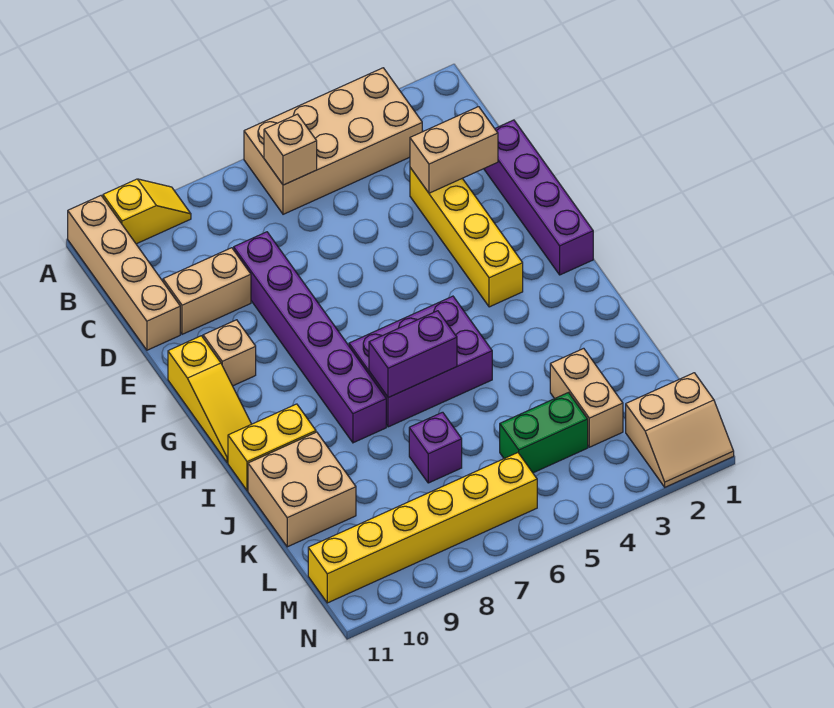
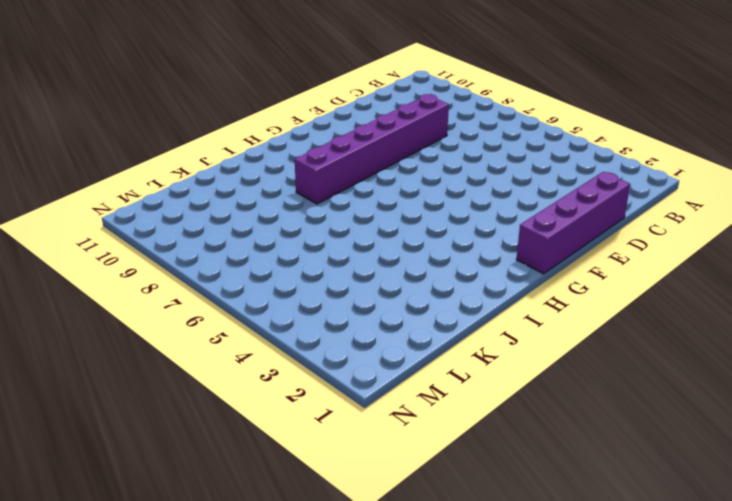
none -> tan 2x4 brick [244,68,422,214]
none -> yellow 1x2 slope [103,179,191,244]
none -> tan 1x4 brick [68,196,180,350]

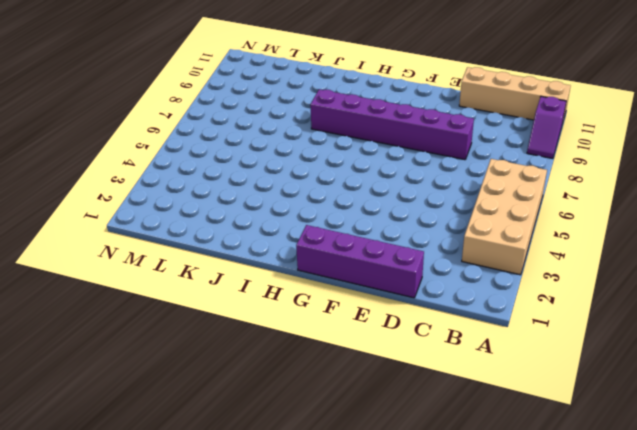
purple 1x2 slope [527,96,566,159] -> yellow 1x2 slope [103,179,191,244]
none -> yellow 1x4 brick [410,168,523,307]
none -> tan 1x2 brick [163,248,251,334]
none -> tan 1x1 brick [203,320,256,386]

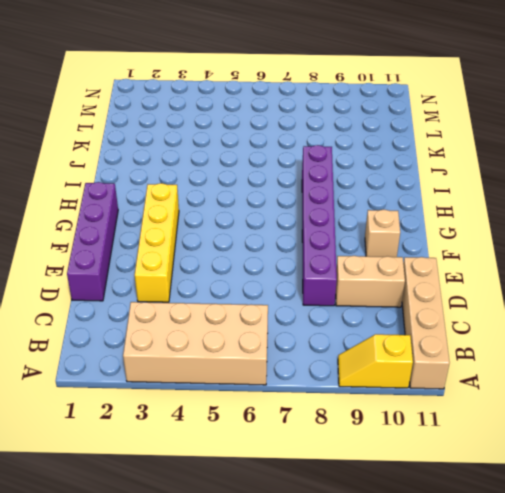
none -> yellow 1x3 slope [168,336,251,463]
none -> purple 2x3 brick [349,296,492,427]
none -> yellow 1x2 brick [228,404,316,491]

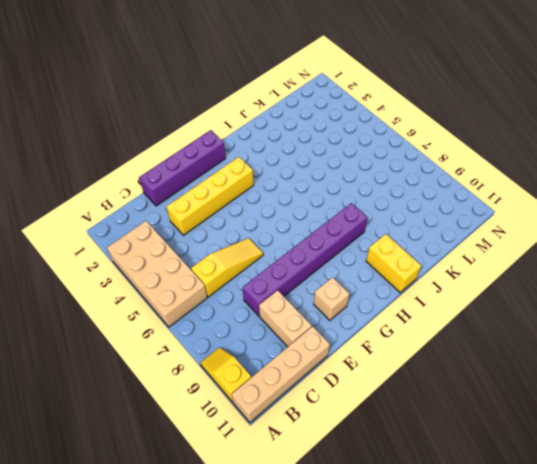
yellow 1x3 slope [191,238,263,297] -> yellow 1x3 slope moved to [168,336,251,463]
none -> purple 2x3 brick [349,296,492,427]
none -> tan 2x2 brick [248,432,356,547]
none -> tan 1x2 brick [550,348,623,447]

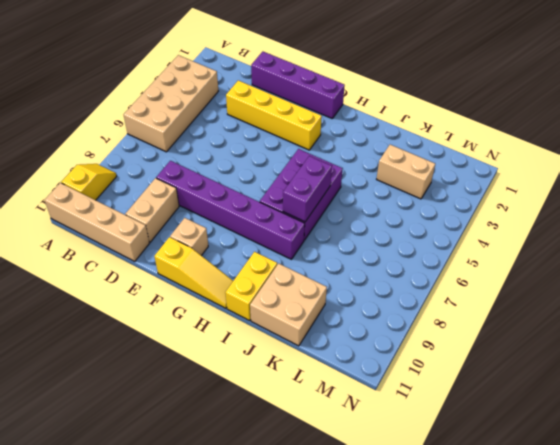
none -> purple 1x1 brick [409,412,462,483]
none -> green 1x2 brick [500,393,588,473]
none -> tan 2x2 slope [626,373,734,487]

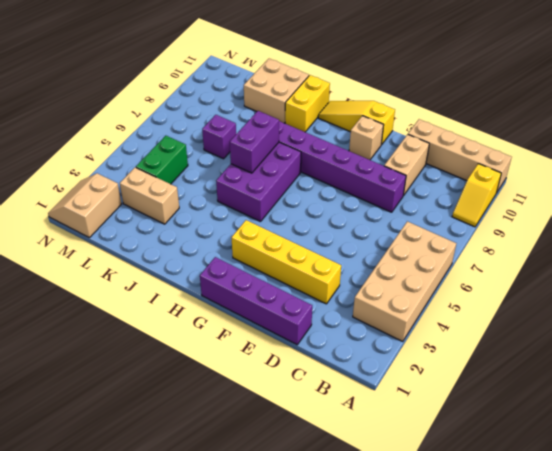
none -> yellow 1x6 brick [308,453,537,603]
none -> tan 1x1 brick [264,114,317,185]
none -> tan 1x2 brick [410,107,498,193]

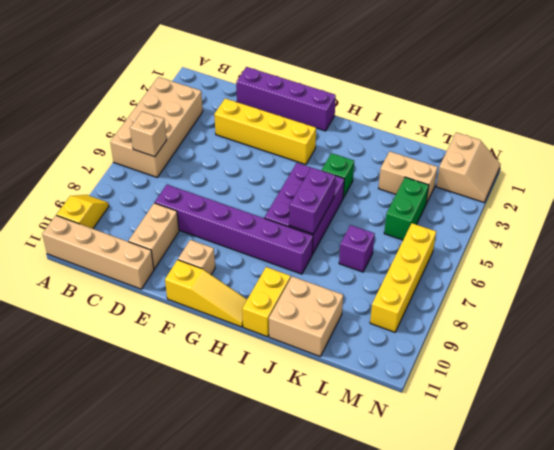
green 1x1 brick [322,153,354,198] -> none
yellow 1x4 brick [370,223,436,332] -> yellow 1x6 brick [308,453,537,603]
none -> tan 1x2 brick [410,107,498,193]

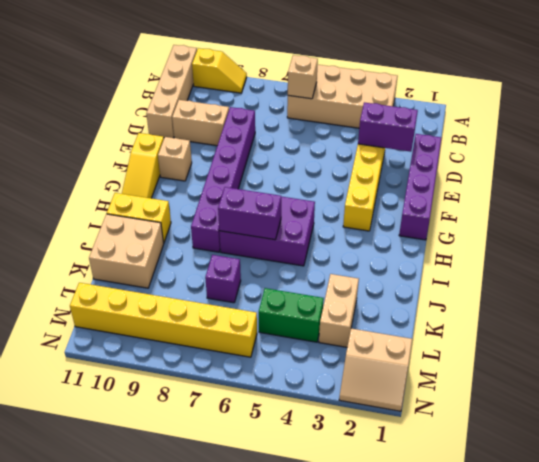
purple 1x2 brick [358,102,418,152] -> tan 1x2 brick [410,107,498,193]

